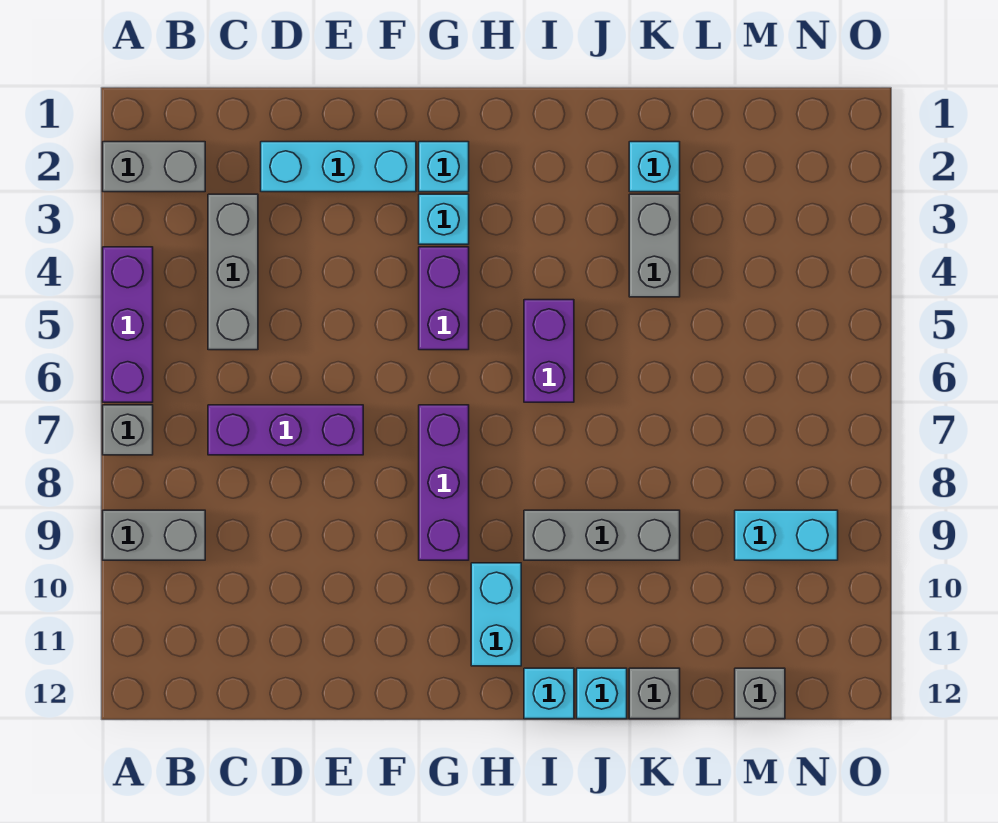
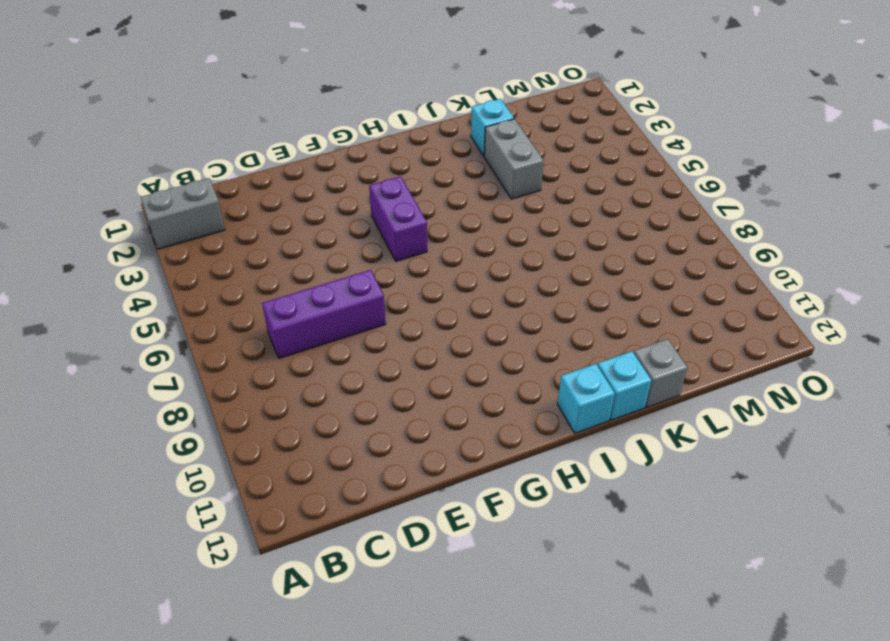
none -> purple 1x3 brick [103,247,153,402]
none -> grey 1x1 brick [103,405,153,455]
none -> grey 1x2 brick [103,510,205,560]

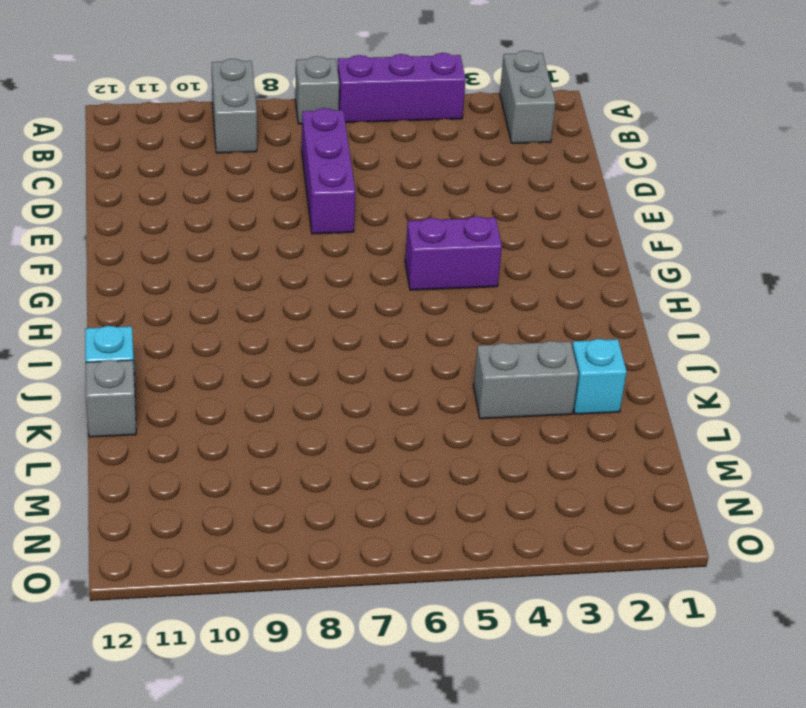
none -> grey 1x3 brick [208,194,258,350]
none -> cyan 1x3 brick [261,142,416,192]
none -> cyan 1x1 brick [419,142,469,192]

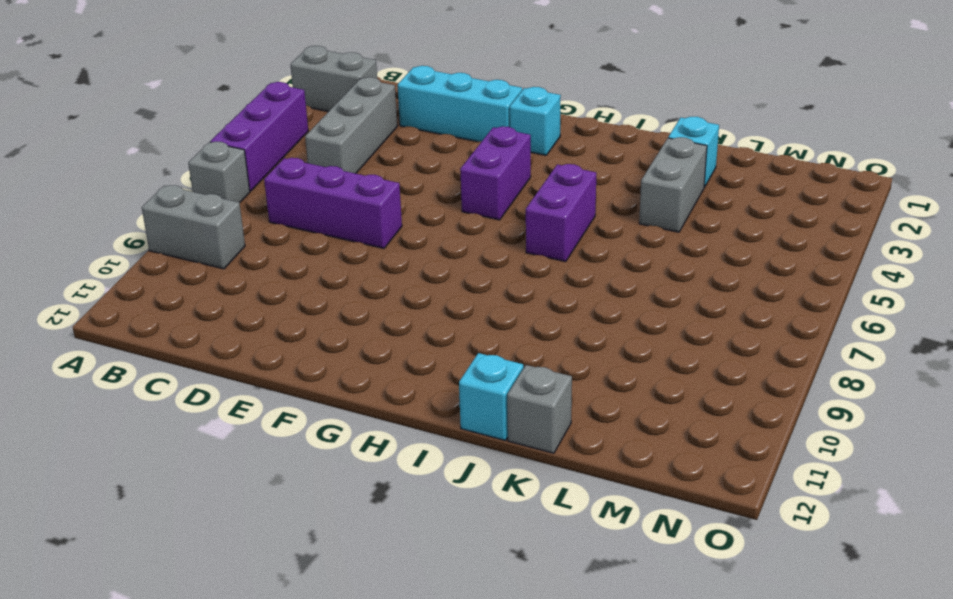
none -> cyan 1x1 brick [419,194,469,244]
none -> purple 1x3 brick [419,405,469,560]
none -> cyan 1x2 brick [471,563,521,666]

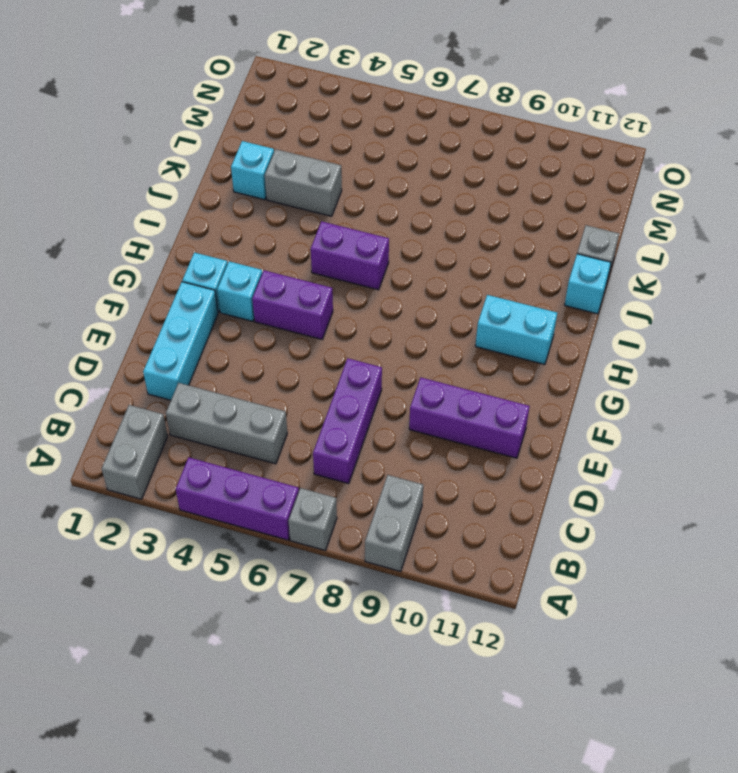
purple 1x3 brick [409,377,530,458] -> purple 1x3 brick moved to [419,405,469,560]
none -> grey 1x3 brick [524,510,680,560]
none -> cyan 1x1 brick [524,668,574,719]
none -> cyan 1x2 brick [735,510,838,560]

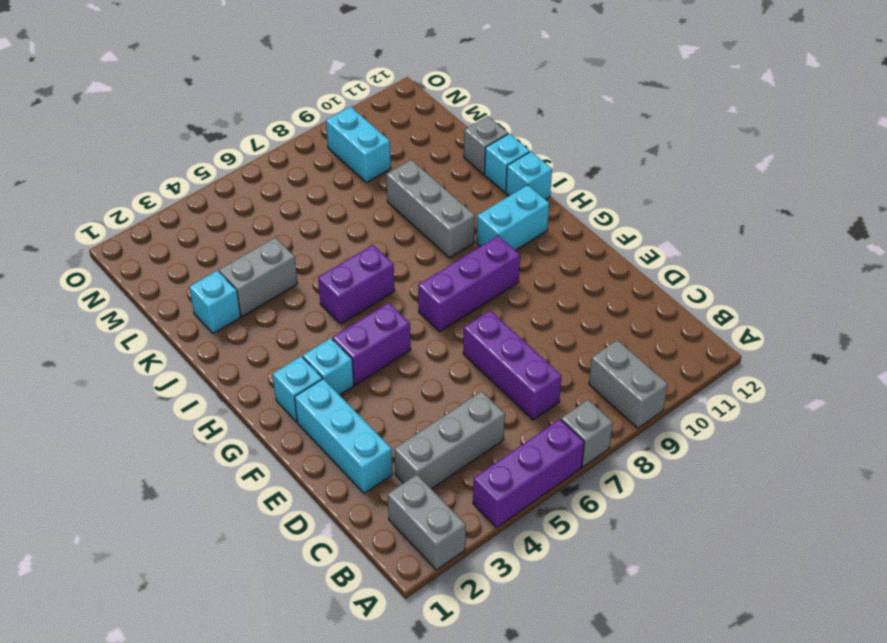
none -> grey 1x1 brick [735,668,785,719]

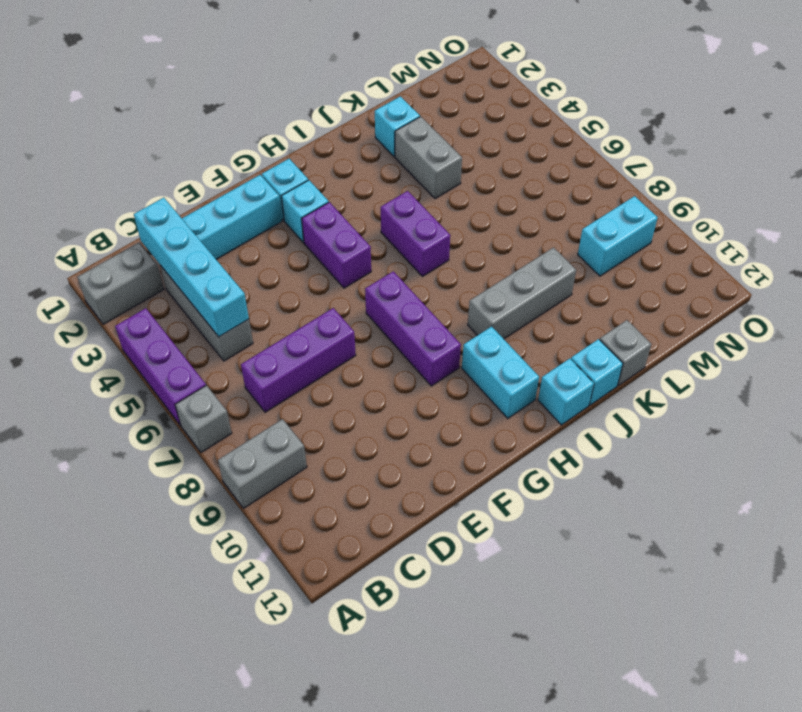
cyan 1x4 brick [134,198,249,337] -> none
none -> grey 1x1 brick [735,668,785,719]

